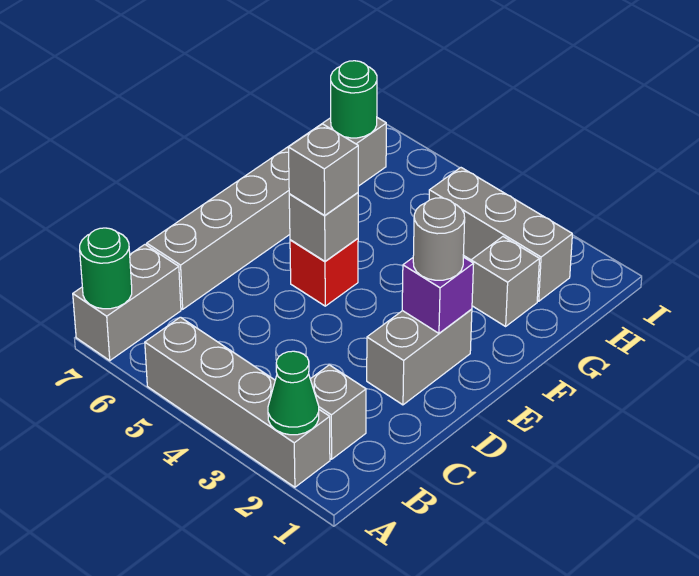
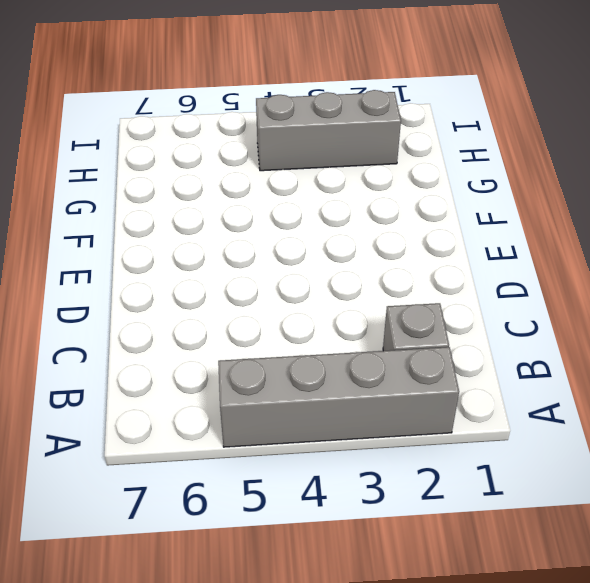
none -> grey 1x2 brick [73,245,181,360]
none -> grey 1x6 brick [147,118,386,309]
none -> grey 1x2 brick [367,309,472,405]

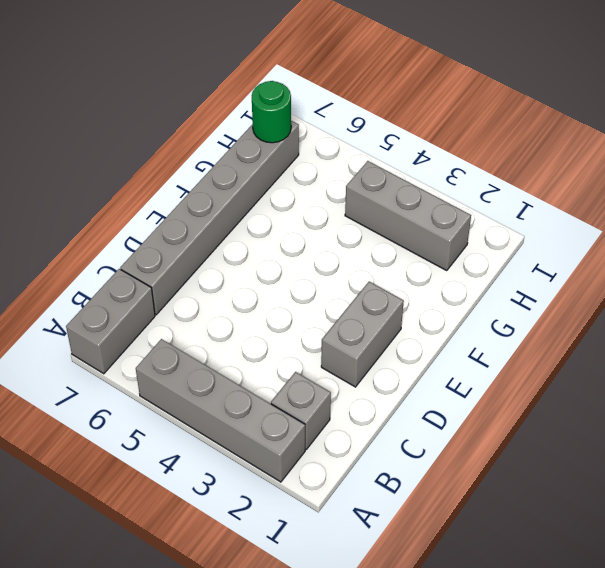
none -> red 1x1 brick [290,238,358,306]
none -> grey 1x1 brick [471,237,539,326]
none -> green 1x1 cone [268,351,319,435]

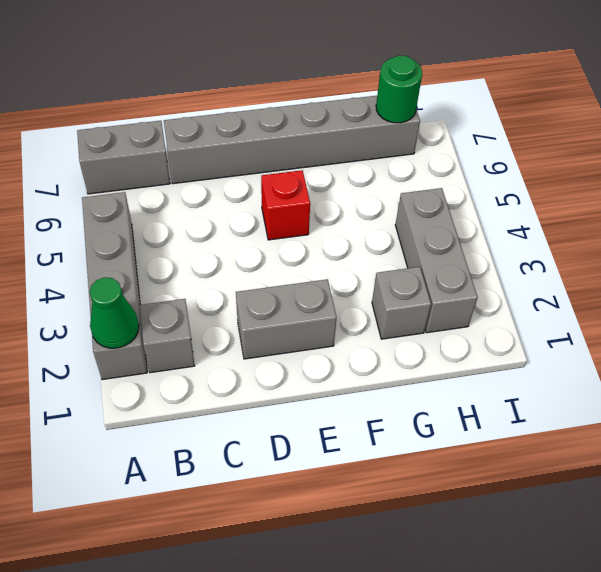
none -> green 1x1 round brick [80,228,132,309]
none -> purple 1x1 brick [402,257,474,333]
none -> grey 1x1 brick [289,193,358,261]

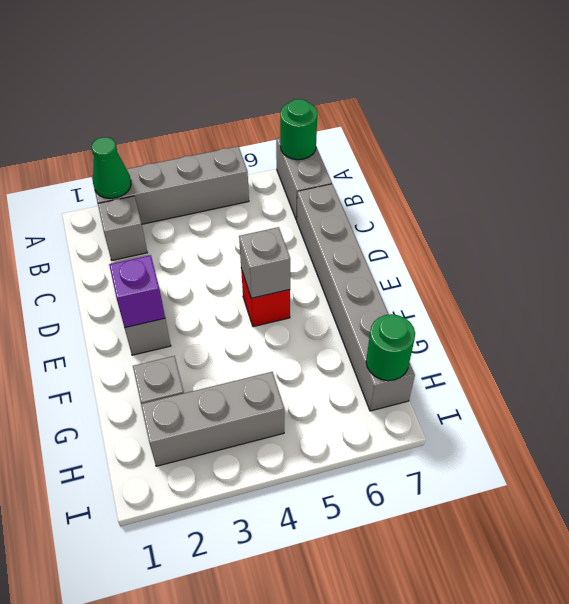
none -> grey 1x1 round brick [413,198,465,280]
none -> grey 1x1 brick [288,124,358,216]

